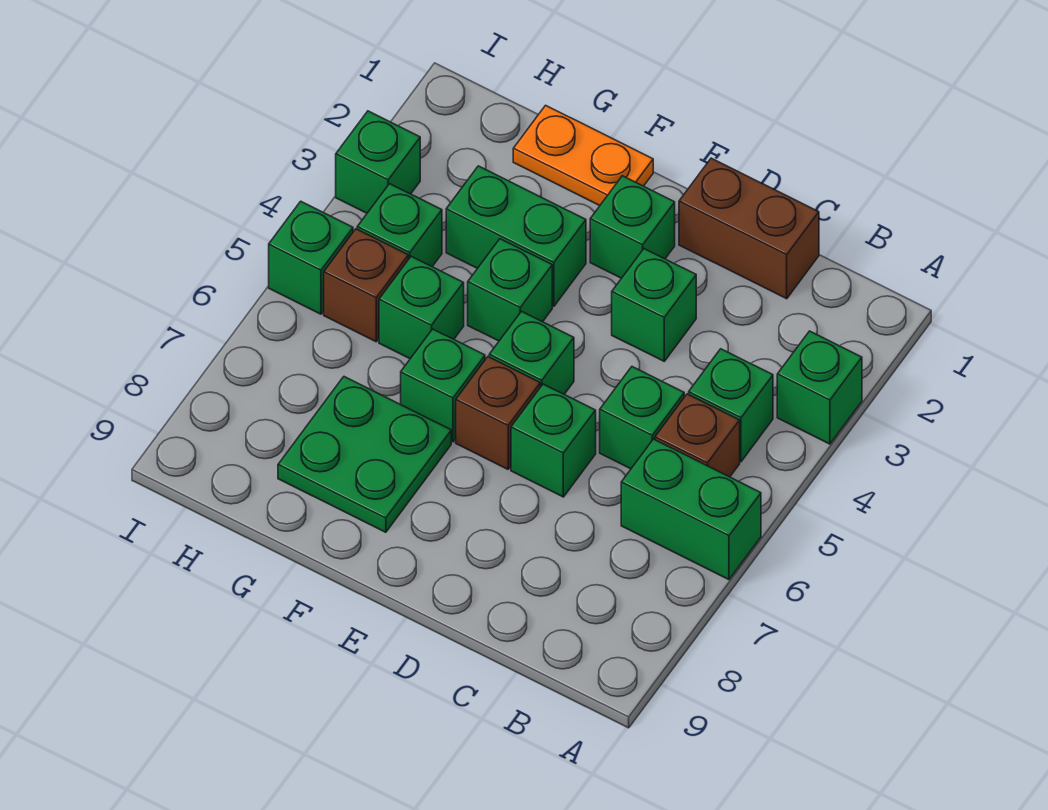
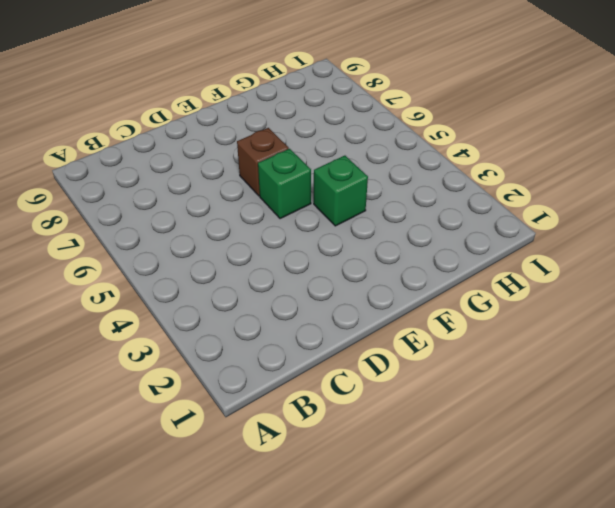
none -> green 1x1 brick [777,331,862,444]
none -> green 1x2 brick [621,439,761,580]
none -> green 1x1 brick [689,349,773,462]

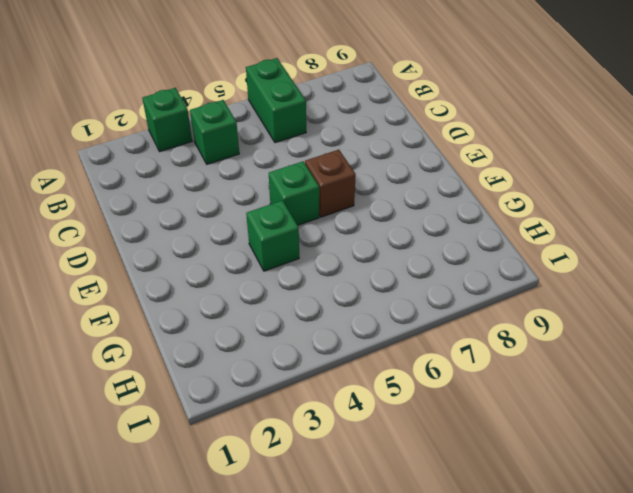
none -> brown 1x1 brick [655,394,740,477]
none -> brown 1x2 brick [679,158,819,299]
none -> green 1x1 brick [600,367,684,469]

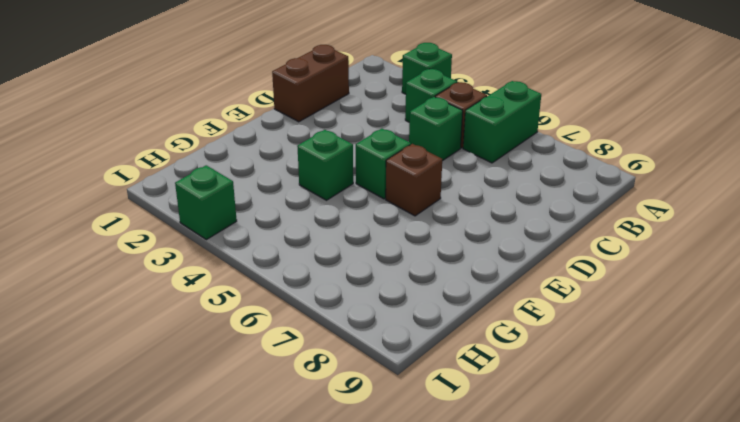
none -> green 1x1 brick [612,249,696,361]
none -> green 1x1 brick [511,384,596,497]
none -> green 1x1 brick [590,176,675,278]

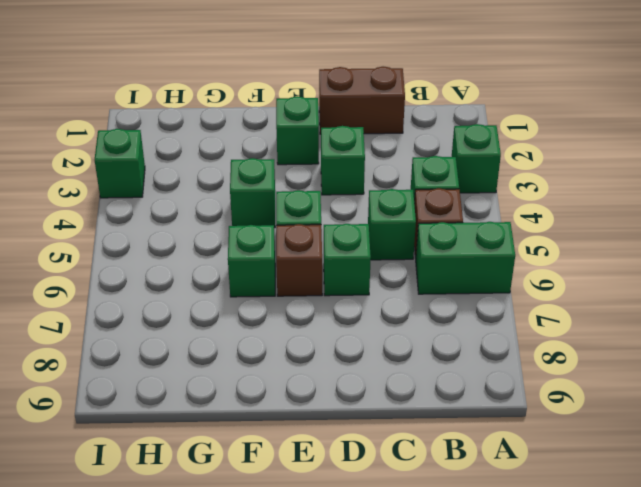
none -> orange 1x2 plate [513,105,653,206]
none -> green 1x2 brick [446,166,586,306]
none -> green 2x2 plate [278,377,451,532]

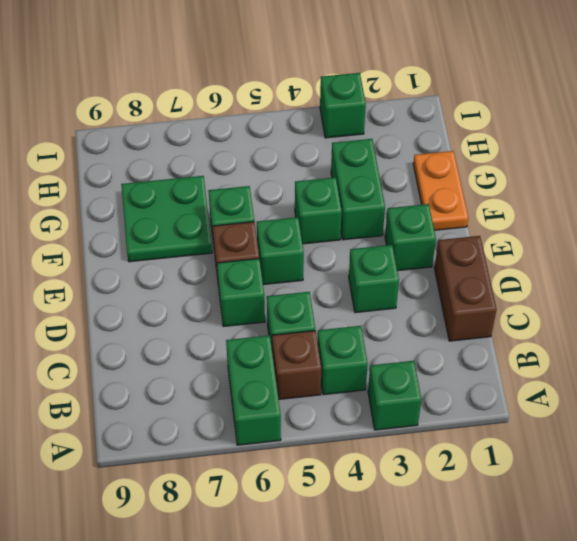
none -> green 1x1 brick [379,256,464,359]
none -> green 1x1 brick [357,184,442,267]
none -> brown 1x1 brick [324,229,408,342]

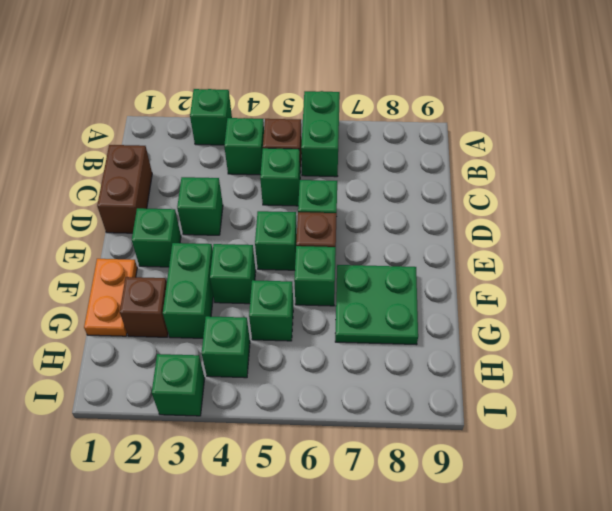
brown 1x1 brick [120,277,168,337] -> brown 1x1 brick moved to [324,229,408,342]
none -> green 1x1 brick [269,201,353,314]

